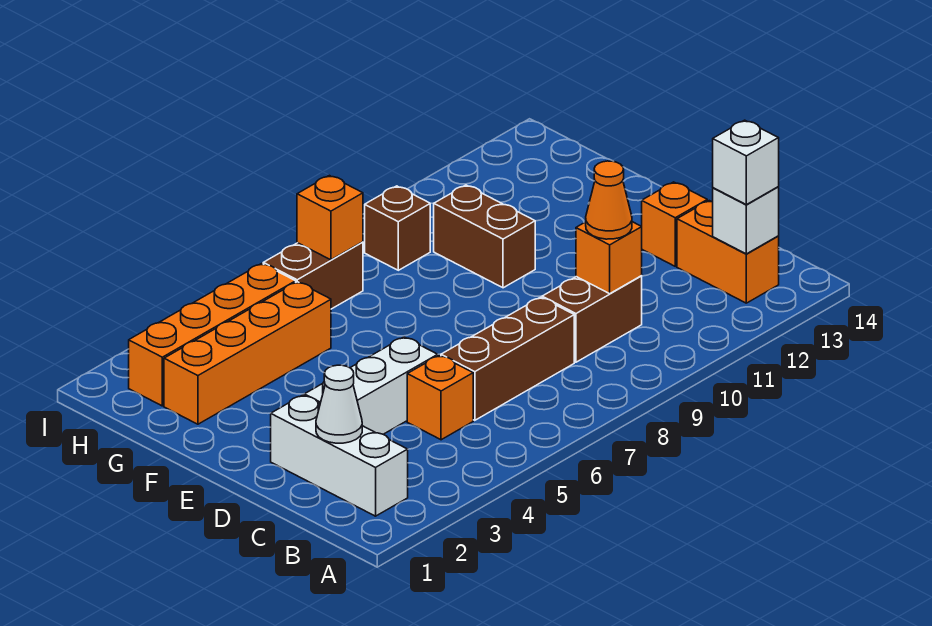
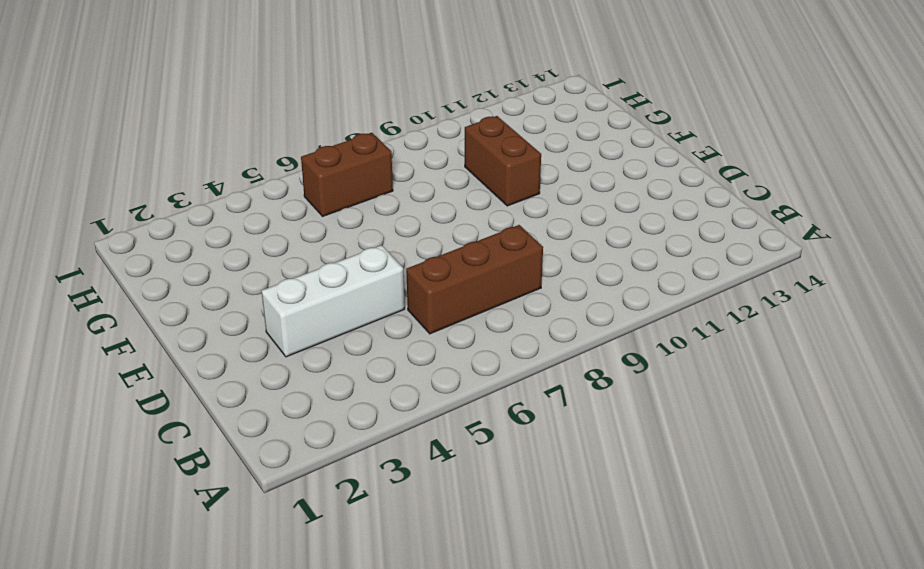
none -> white 1x3 brick [271,395,408,516]
none -> orange 1x2 brick [677,201,779,303]
none -> orange 1x1 brick [407,355,473,440]

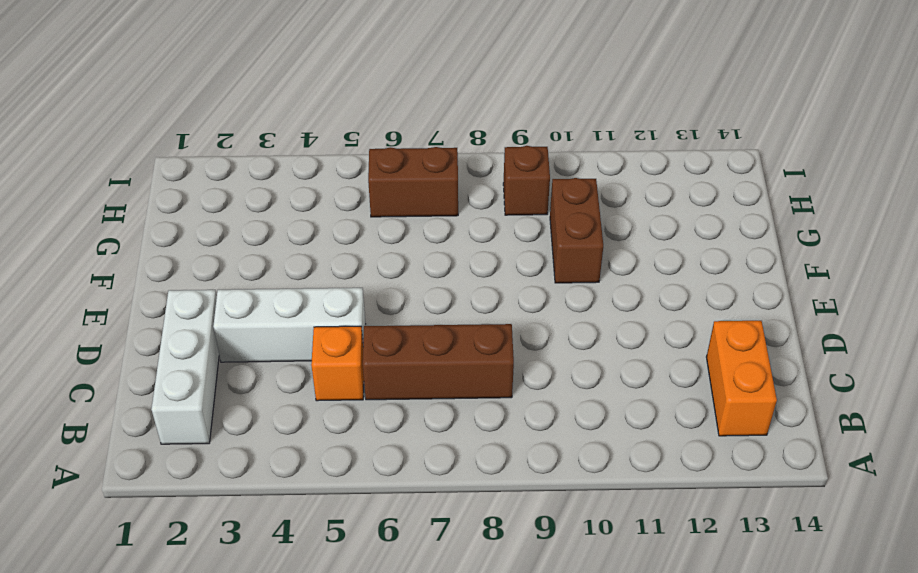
none -> brown 1x2 brick [542,276,642,362]
none -> orange 1x1 brick [642,182,707,266]
none -> orange 1x4 brick [164,282,331,424]

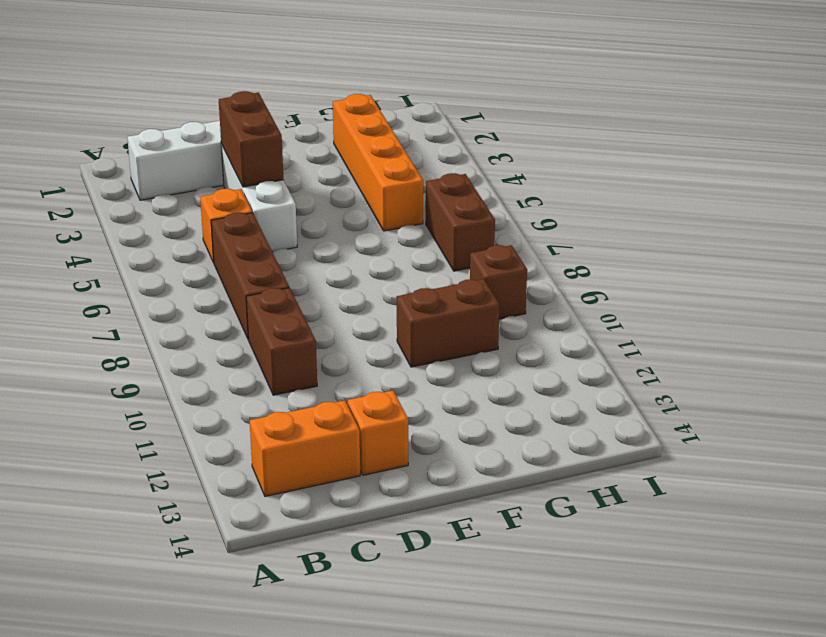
brown 1x2 brick [219,91,283,187] -> none
none -> orange 1x4 brick [129,264,296,406]
none -> white 1x1 brick [713,187,779,254]
none -> white 1x1 cone [316,365,362,443]

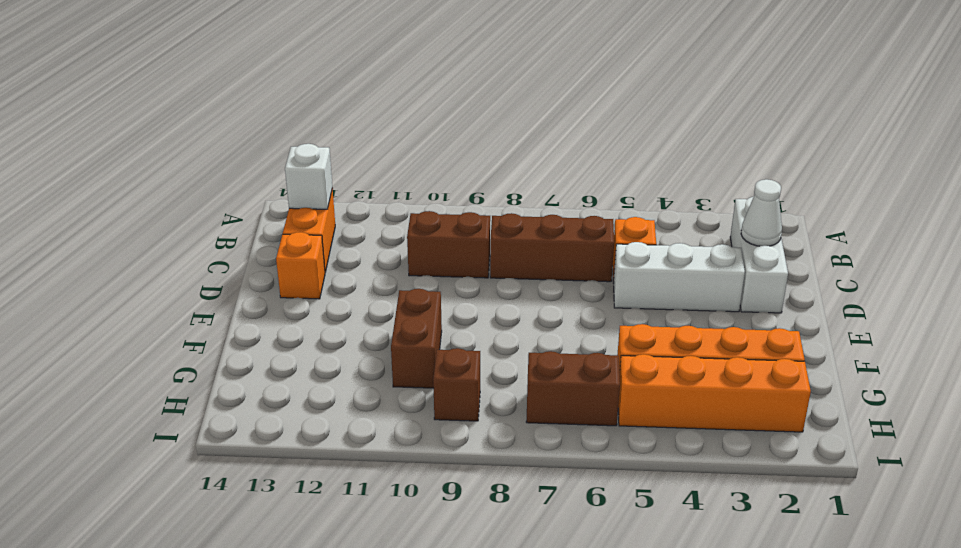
none -> orange 1x1 brick [576,222,642,294]
none -> orange 1x1 brick [297,175,363,260]
none -> white 1x1 brick [713,120,779,205]

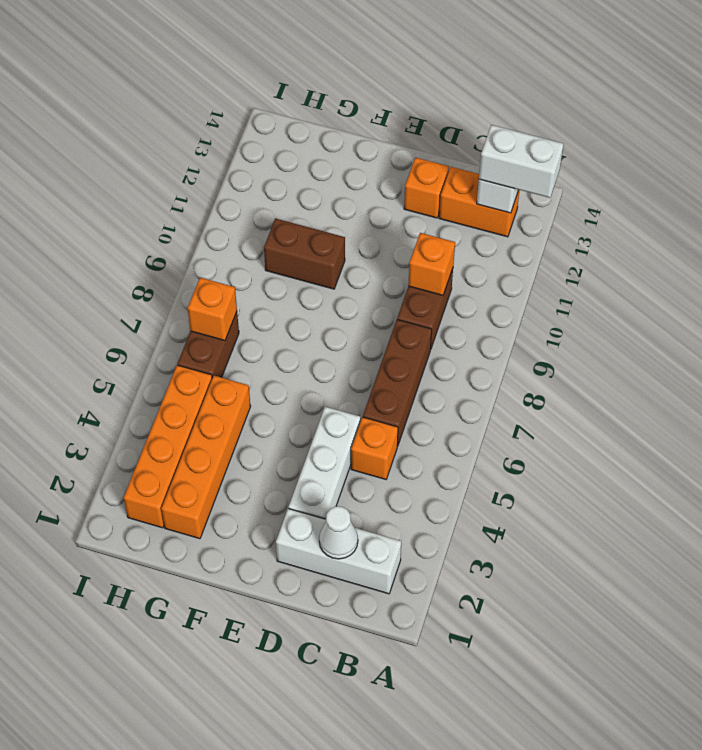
white 1x2 brick [479,125,563,198] -> white 1x1 brick [713,120,779,205]
none -> brown 1x1 brick [365,186,430,270]
none -> orange 1x1 cone [586,161,632,239]

